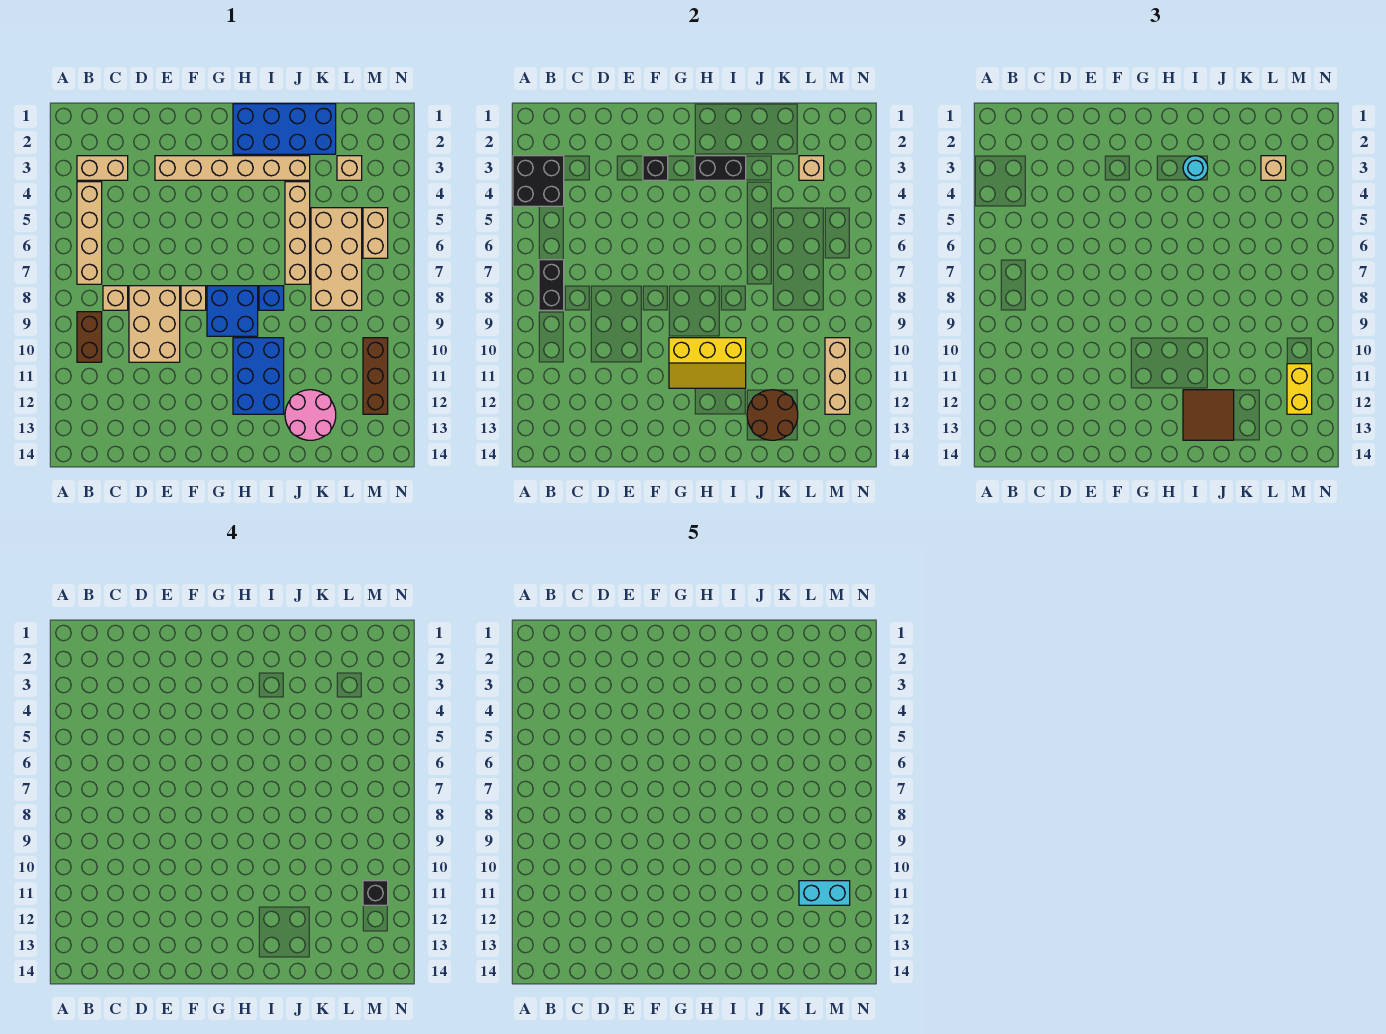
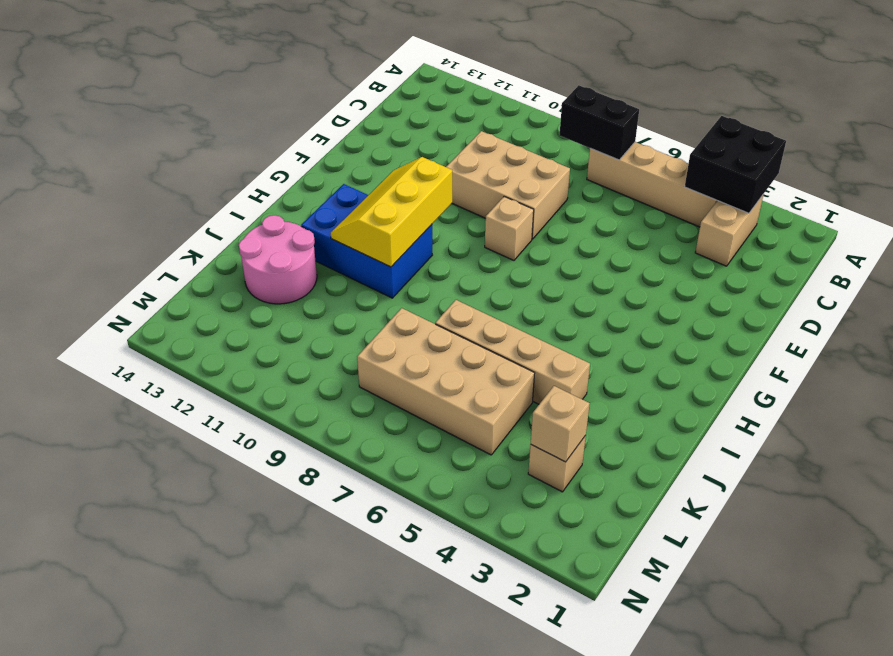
none -> brown 1x2 brick [77,312,102,362]
none -> tan 1x1 brick [103,286,128,310]
none -> tan 1x6 brick [155,156,310,180]
none -> blue 2x2 brick [207,286,258,336]

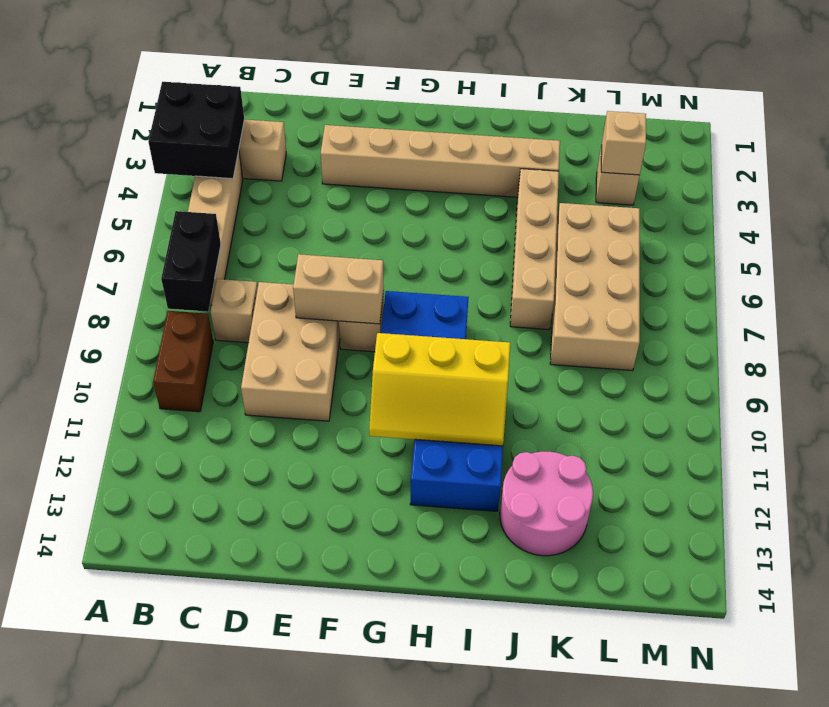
tan 1x2 brick [293,254,384,324] -> tan 1x2 brick turned to [363,208,388,258]
none -> blue 2x4 brick [233,104,336,154]
none -> blue 1x1 brick [259,286,284,310]
none -> brown 1x3 brick [363,338,388,414]
none -> black 1x1 brick [643,156,668,180]

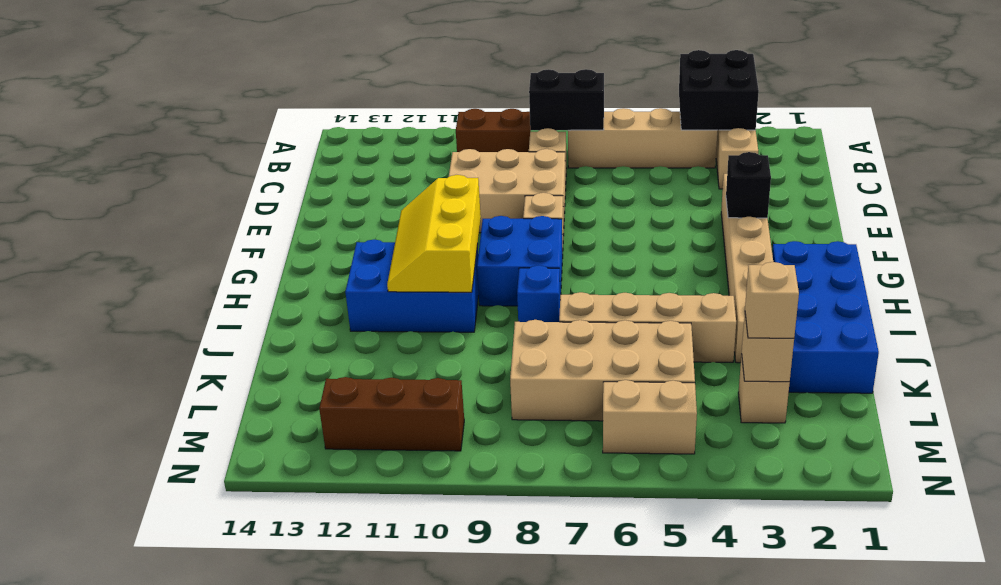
none -> pink 2x2 round brick [285,390,336,440]
none -> black 1x2 brick [695,156,746,180]
none -> brown 2x2 round brick [747,390,798,440]
none -> tan 1x3 brick [825,338,850,414]

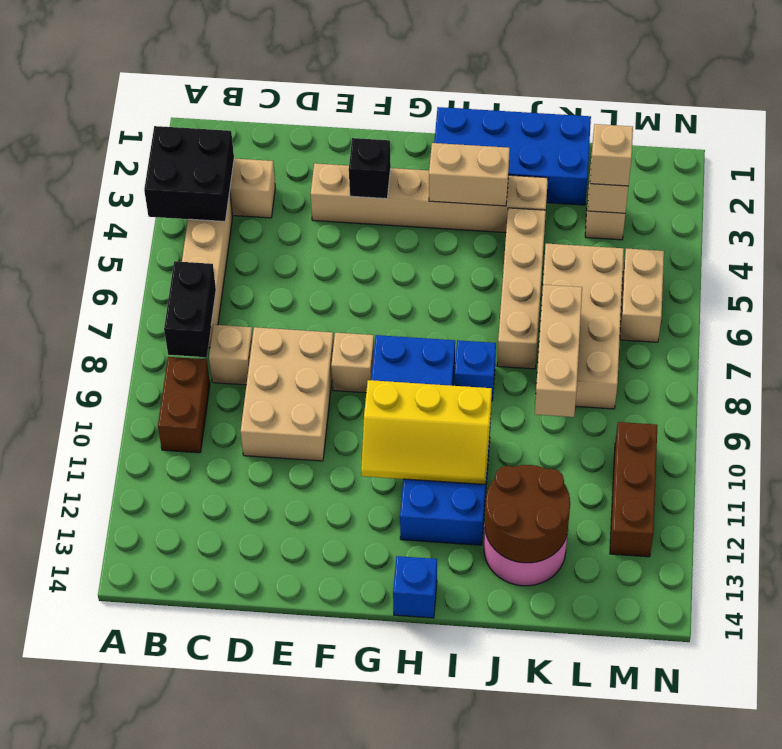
tan 1x2 brick [429,143,510,206] -> black 1x2 brick [695,156,746,180]
blue 1x1 brick [393,556,437,618] -> none
tan 1x3 brick [535,285,582,417] -> tan 1x3 brick moved to [825,338,850,414]
none -> cyan 1x1 round brick [1183,156,1208,180]
none -> brown 2x2 tile [1183,390,1234,440]
none -> yellow 1x2 brick [1287,364,1312,414]
none -> black 1x1 brick [363,881,388,905]

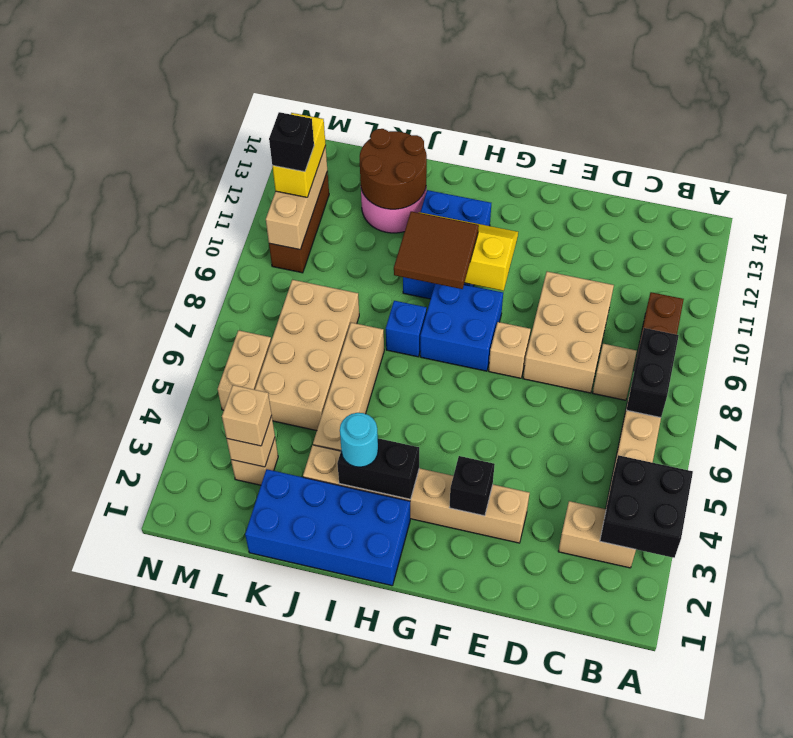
brown 2x2 tile [394,212,479,289] -> brown 2x2 tile moved to [1183,390,1234,440]
none -> cyan 1x2 brick [799,881,850,905]

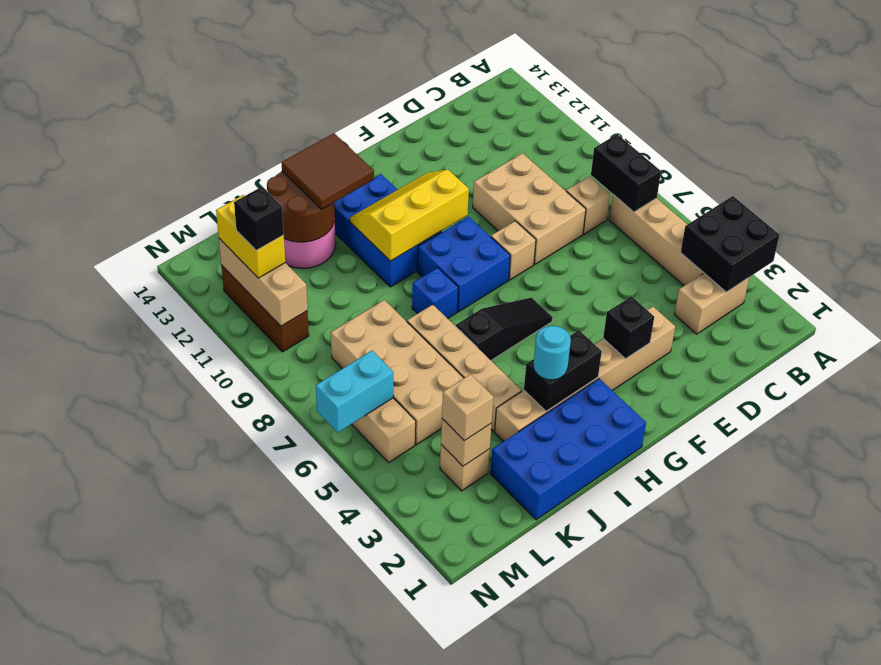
black 1x3 slope [456,298,553,360] -> none
cyan 1x2 brick [316,351,393,432] -> cyan 1x2 brick moved to [799,881,850,905]
none -> brown 1x2 brick [77,312,102,362]

